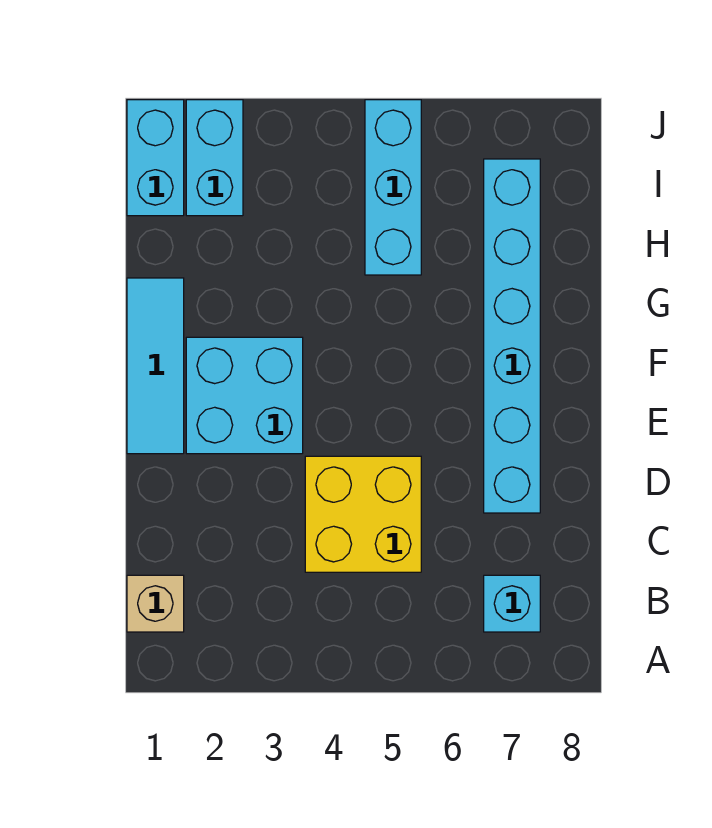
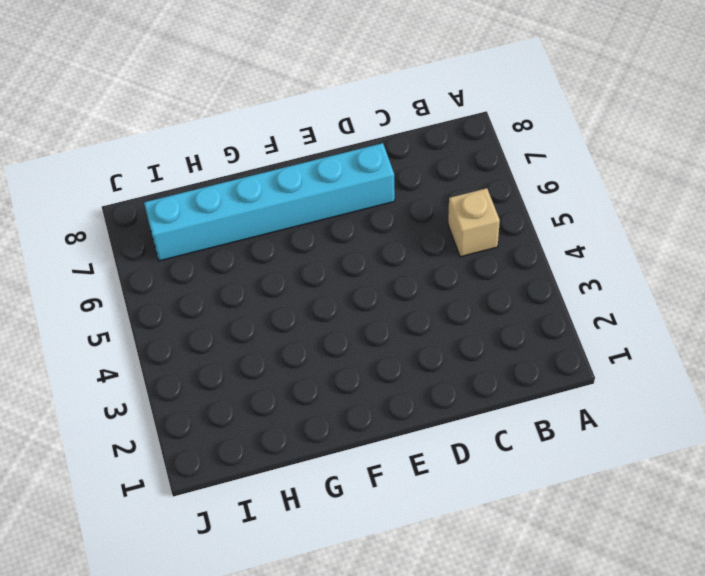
tan 1x1 brick [448,188,500,257] -> tan 1x1 brick moved to [127,575,184,632]
none -> cyan 1x1 brick [484,575,540,632]
none -> yellow 2x2 brick [305,456,421,572]

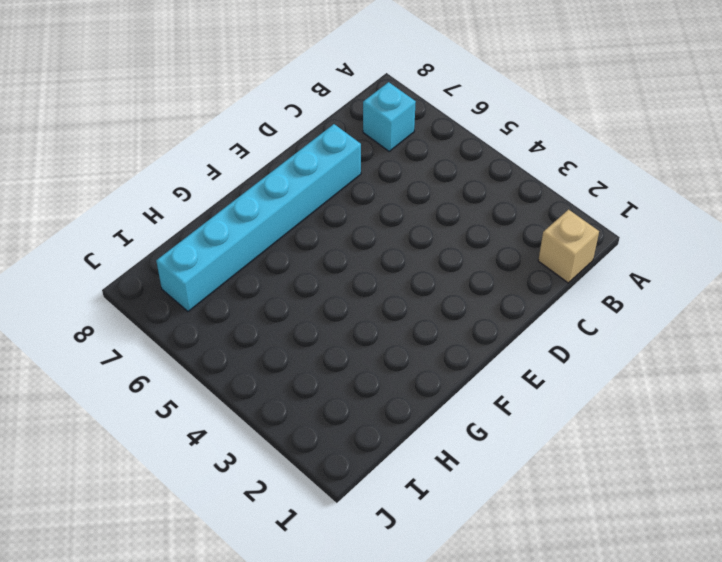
none -> yellow 2x2 brick [305,456,421,572]
none -> cyan 1x3 tile [127,278,184,454]

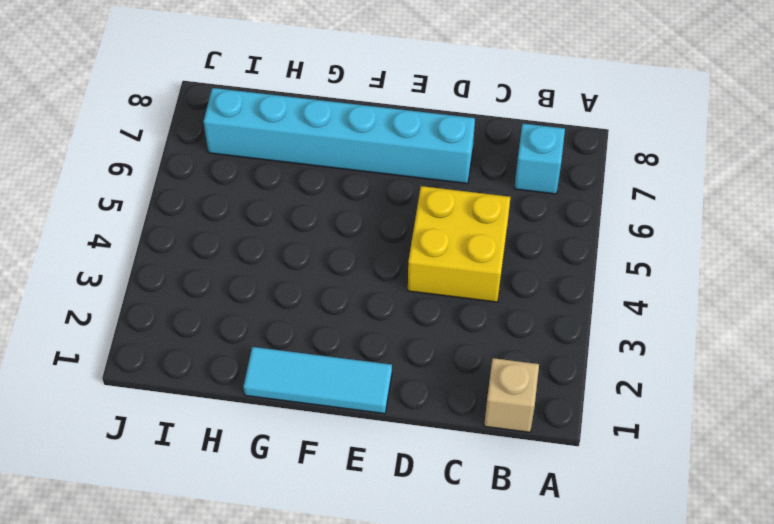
none -> cyan 2x2 brick [186,337,303,454]
none -> cyan 1x3 brick [365,100,421,275]

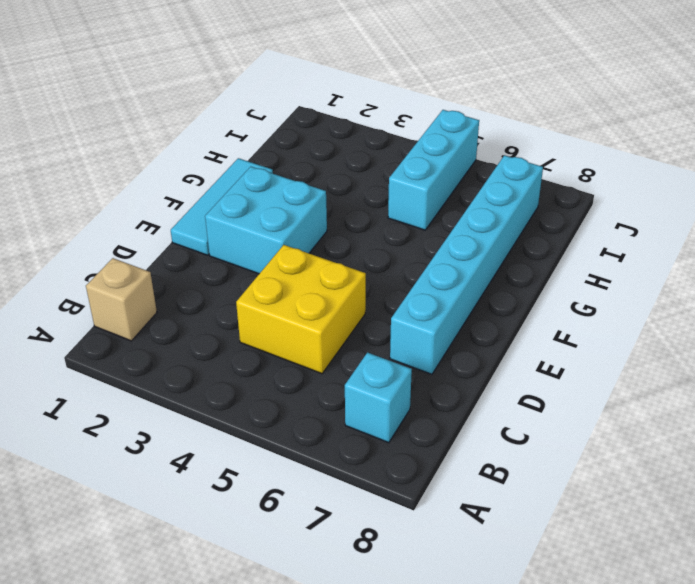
none -> cyan 1x2 brick [127,100,184,216]
none -> cyan 1x2 brick [186,100,243,216]

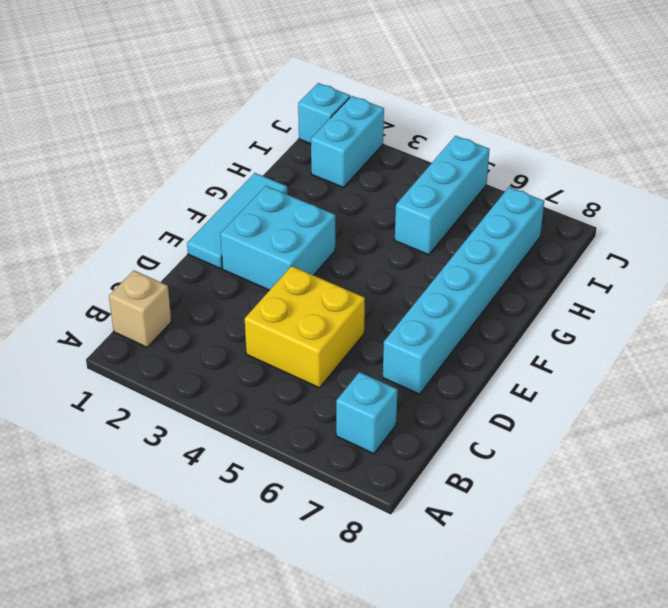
cyan 1x1 brick [298,83,350,144] -> cyan 1x2 brick [127,100,184,216]

